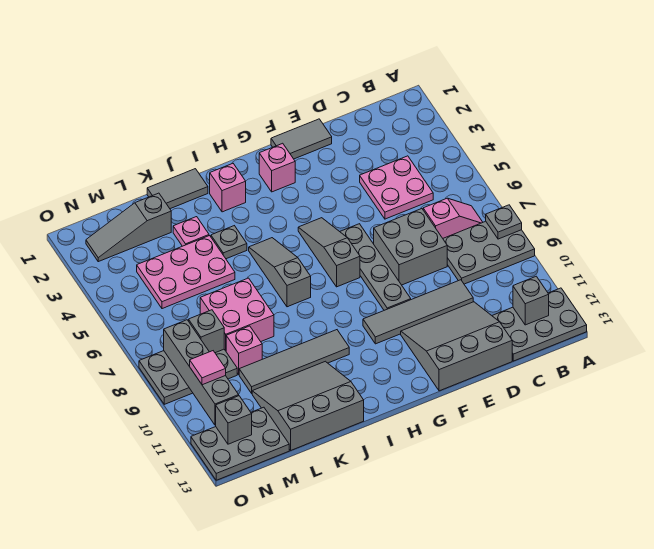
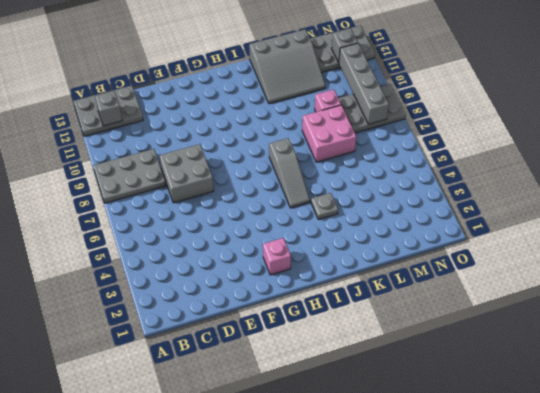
none -> pink 1x2 slope [423,198,483,238]
none -> pink 2x2 plate [360,156,433,219]
none -> grey 1x4 tile [363,280,473,344]
none -> grey 3x3 slope [401,302,512,391]

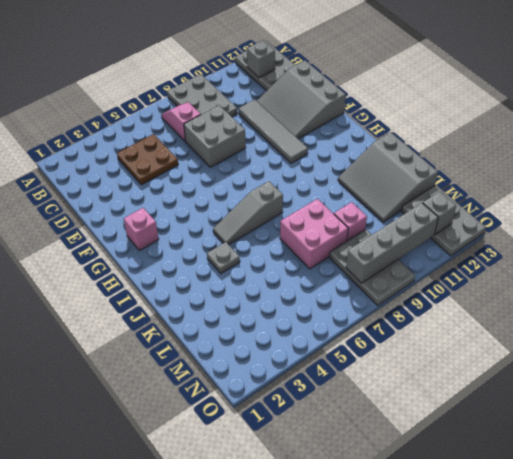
brown 2x2 plate [117,134,178,185] -> pink 2x2 plate [360,156,433,219]
none -> grey 1x2 tile [271,119,332,159]
none -> grey 1x4 plate [340,224,411,310]
none -> grey 1x3 slope [298,218,360,287]
none -> pink 1x1 brick [210,164,246,212]

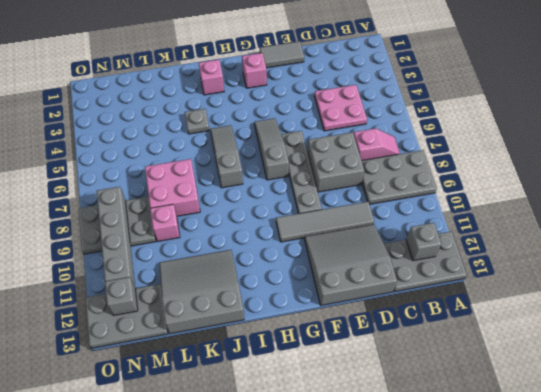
none -> grey 1x4 tile [239,330,349,393]
none -> grey 1x2 tile [147,169,208,209]
none -> pink 1x1 plate [173,217,209,246]
none -> pink 2x3 plate [137,236,235,309]

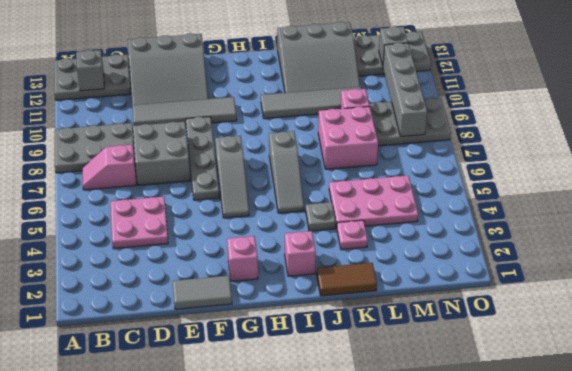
brown 1x2 tile [317,263,377,296] -> grey 1x2 tile [147,169,208,209]
none -> grey 1x3 slope [86,193,171,262]
none -> grey 1x1 plate [486,205,522,239]
none -> grey 1x1 brick [189,310,224,353]
none -> pink 1x1 tile [190,351,226,385]

